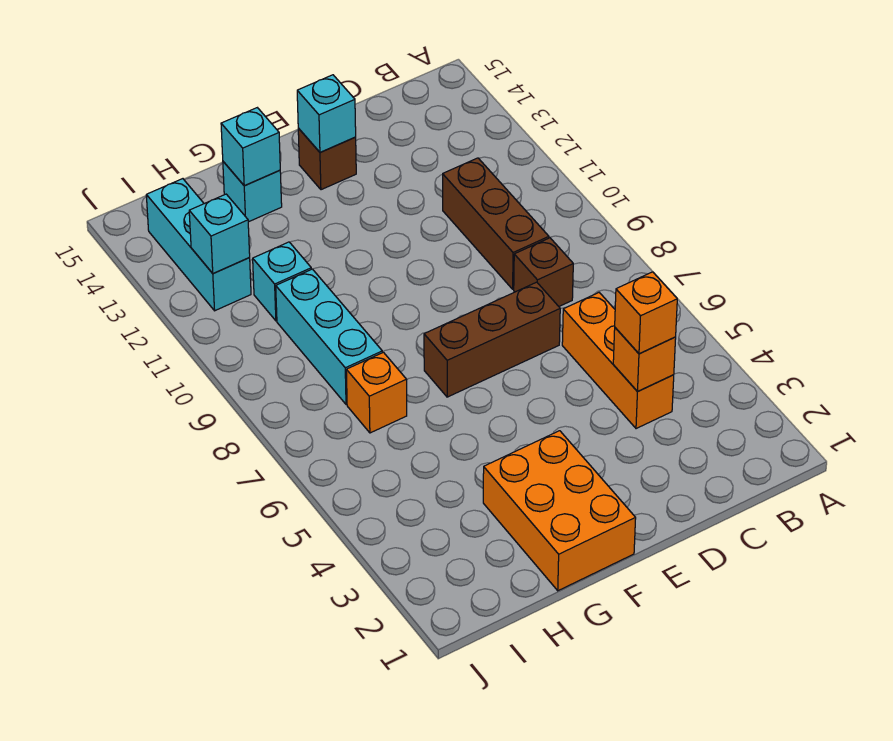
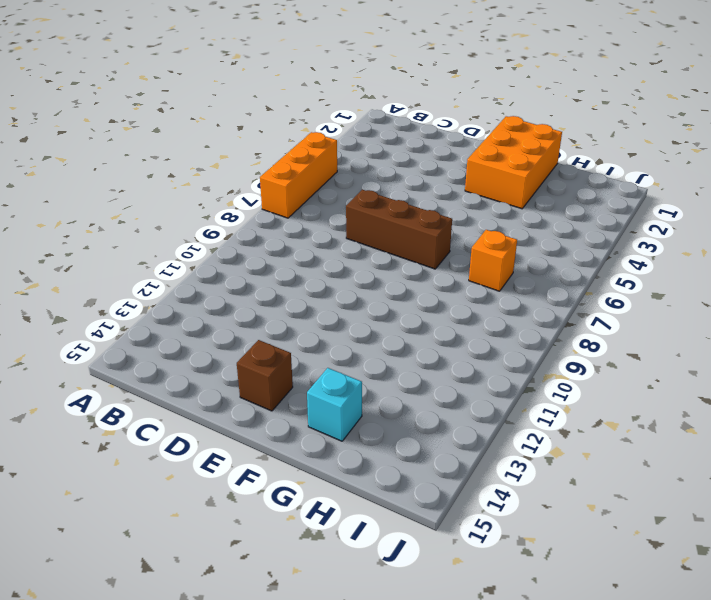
orange 1x3 brick [260,132,337,218] -> orange 1x3 brick moved to [562,293,674,429]
none -> brown 1x1 brick [514,238,573,306]
none -> brown 1x3 brick [443,158,549,289]
none -> cyan 1x3 brick [276,269,382,405]

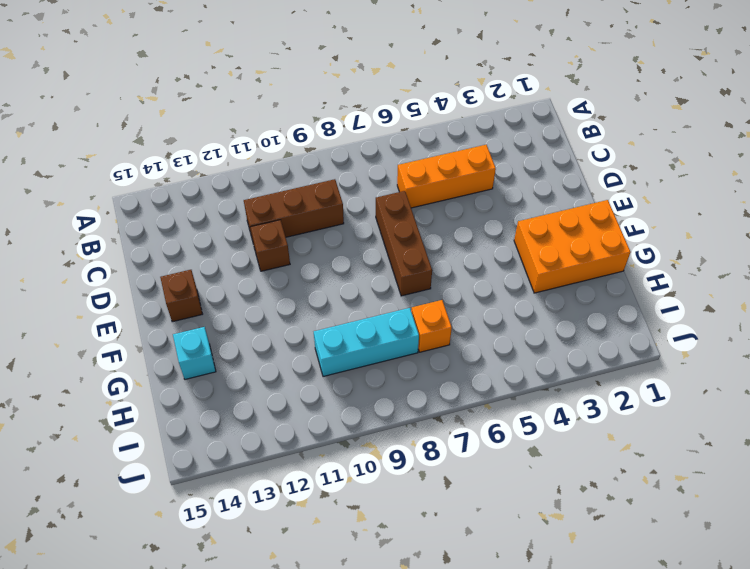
brown 1x1 brick [251,220,290,271] -> brown 1x1 brick moved to [514,238,573,306]
none -> cyan 1x1 brick [253,242,311,321]
none -> cyan 1x3 brick [146,179,251,311]
none -> orange 1x1 brick [613,328,676,392]

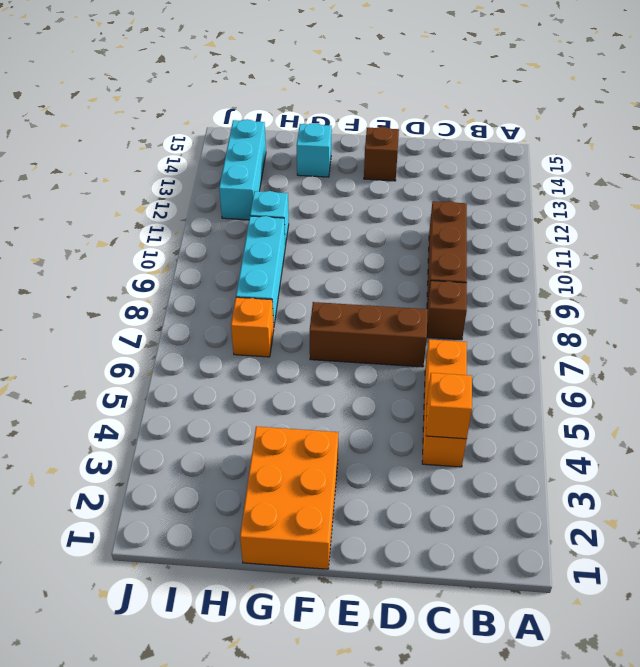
none -> cyan 1x1 brick [297,75,356,152]
none -> cyan 1x1 brick [221,108,280,186]
none -> cyan 1x1 brick [189,194,250,274]

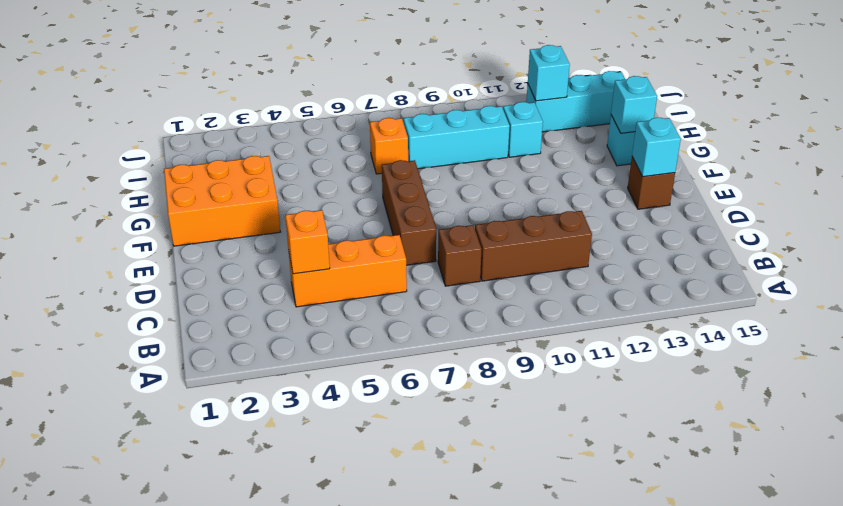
none -> orange 1x1 brick [615,272,677,354]

